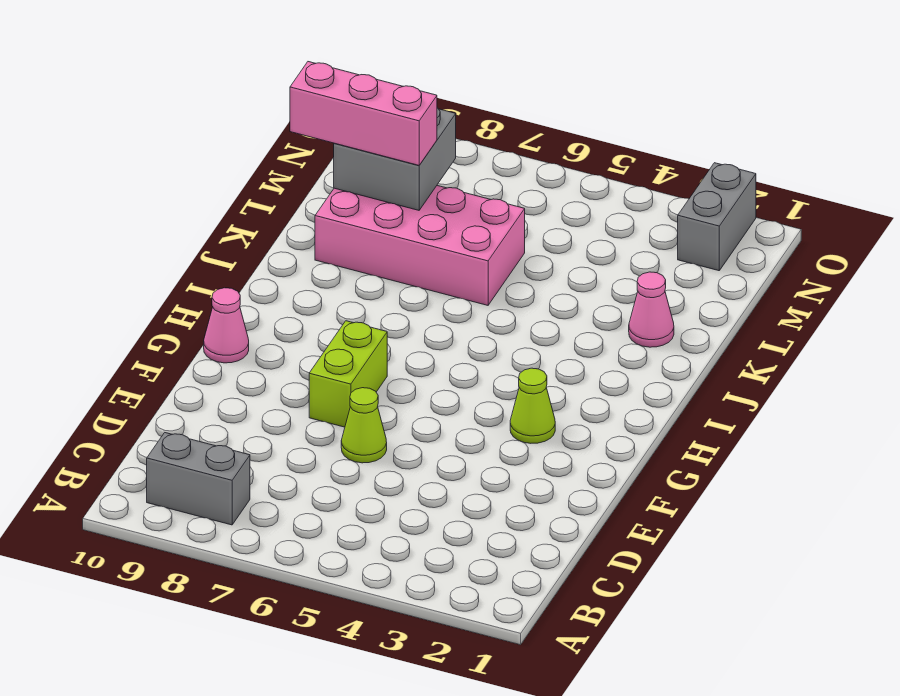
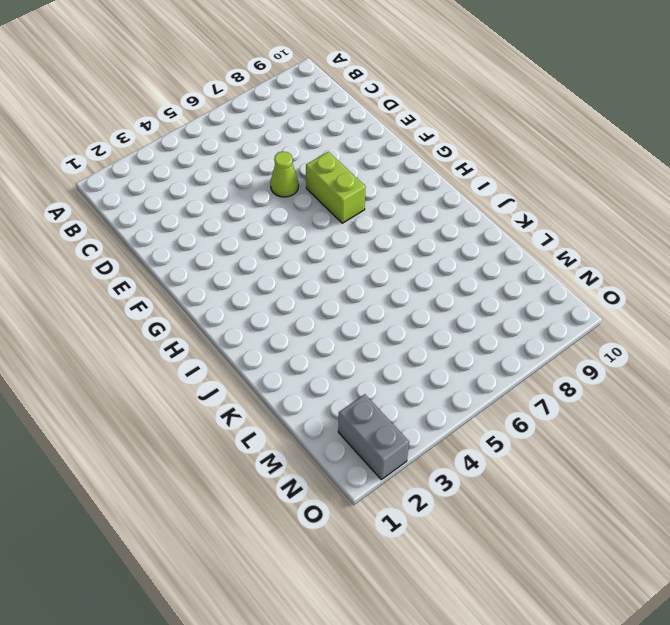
none -> grey 1x2 brick [147,433,250,525]
none -> lime 1x1 cone [510,368,555,443]

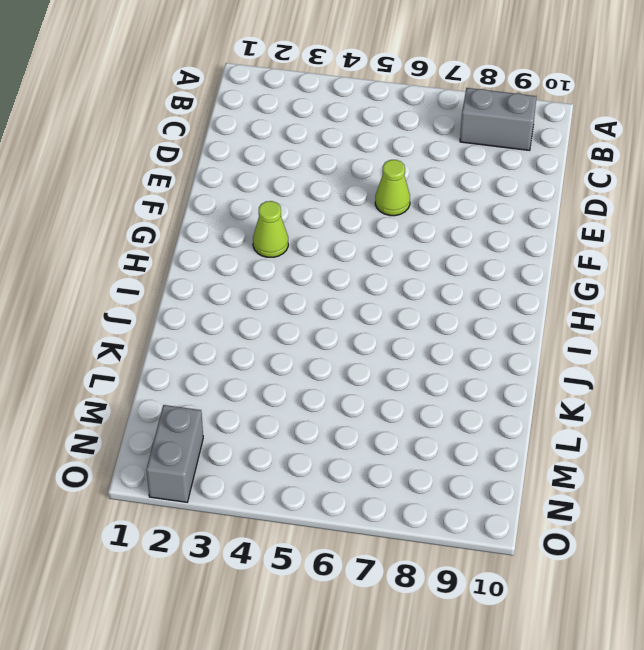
none -> lime 1x2 brick [309,321,387,427]
none -> pink 1x1 cone [204,288,249,363]

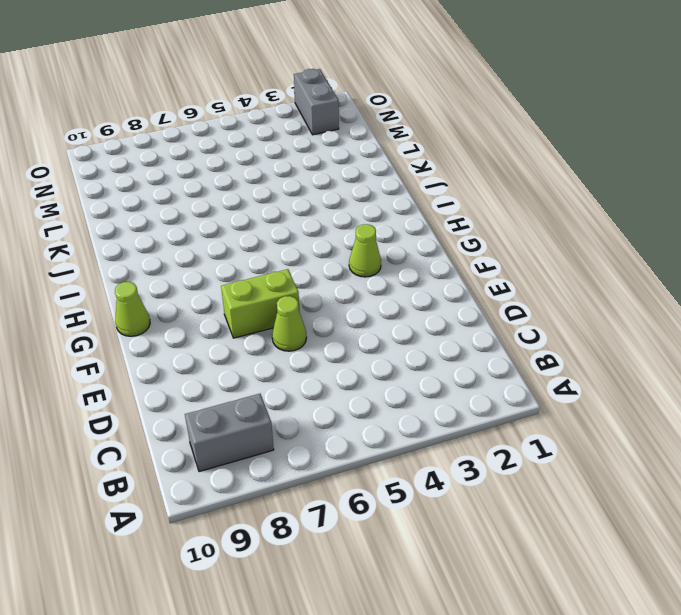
lime 1x2 brick [221,269,299,338] -> lime 1x2 brick turned to [309,321,387,427]
lime 1x1 cone [115,282,150,336] -> pink 1x1 cone [204,288,249,363]
none -> pink 1x1 cone [629,272,674,347]
none -> pink 2x4 brick [315,186,525,305]

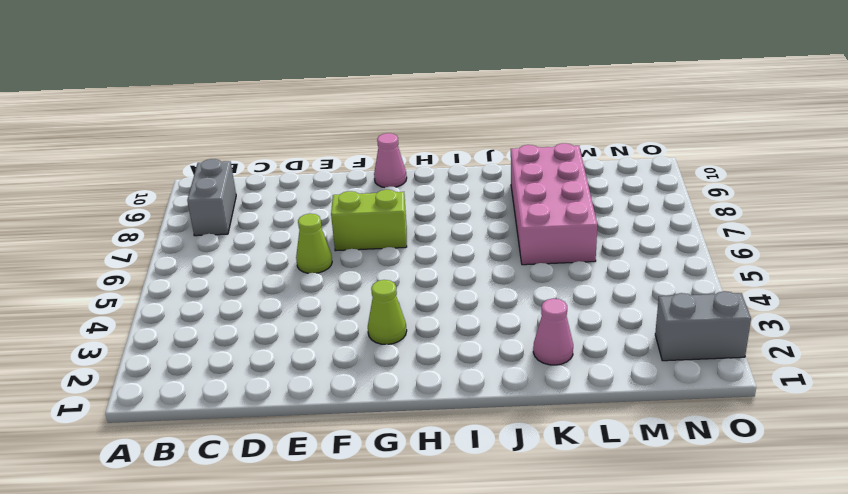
none -> grey 2x2 brick [334,108,456,210]
none -> pink 1x3 brick [290,62,437,165]

